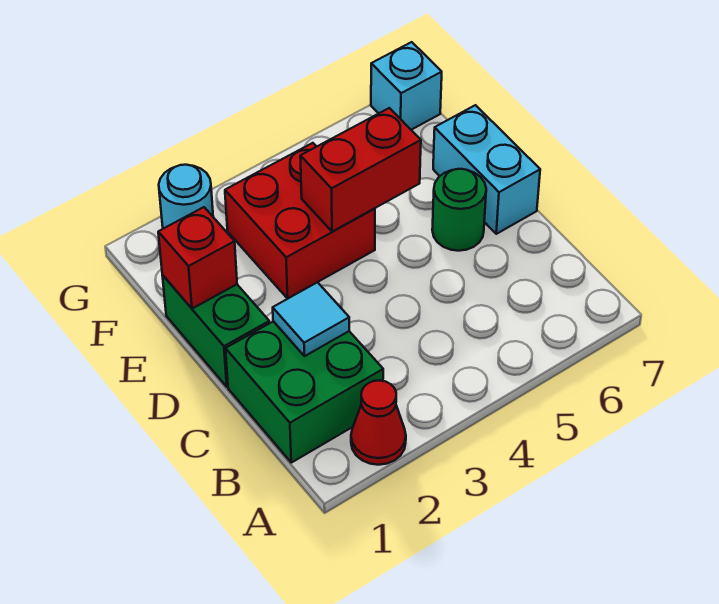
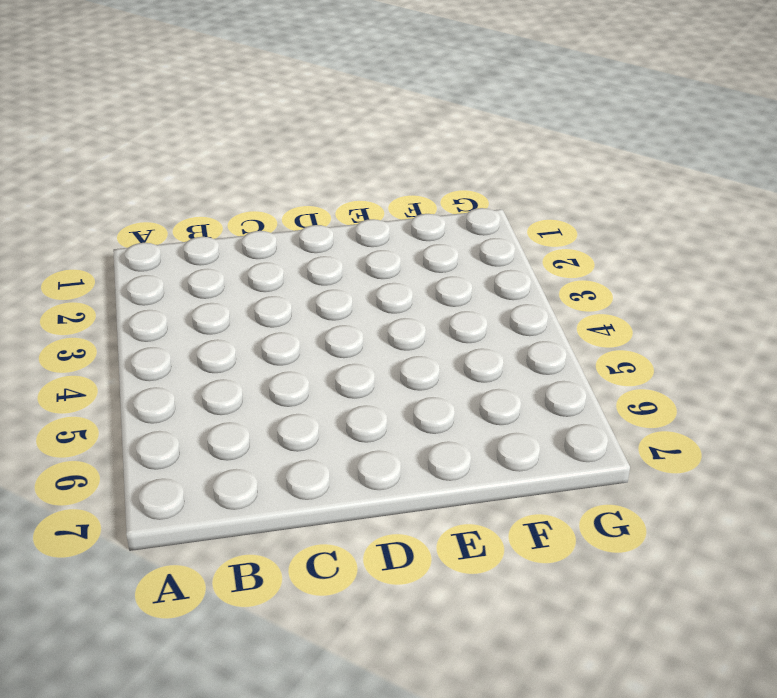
none -> red 1x1 cone [351,381,406,465]
none -> green 2x2 brick [226,321,383,463]

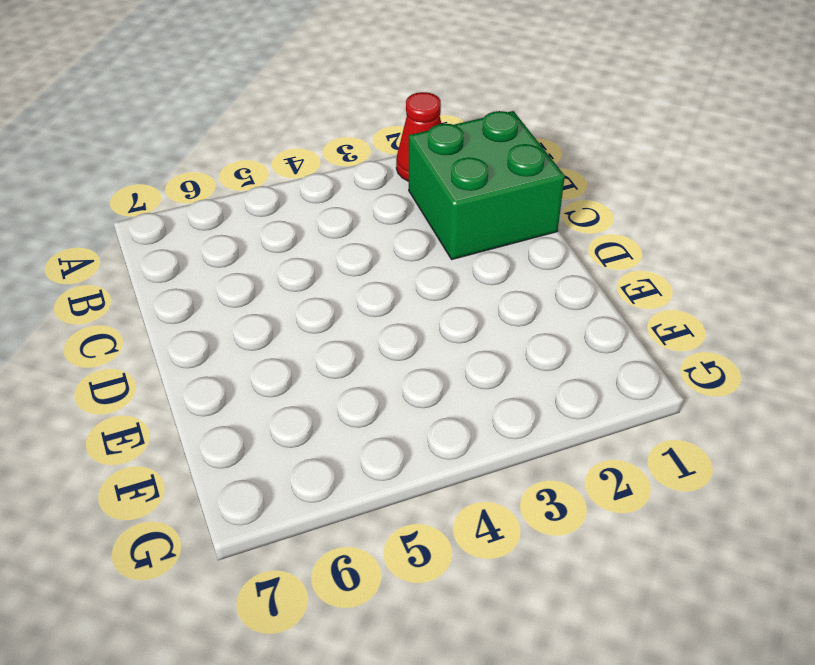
none -> green 1x2 brick [162,275,269,387]
none -> green 1x1 round brick [432,169,486,251]

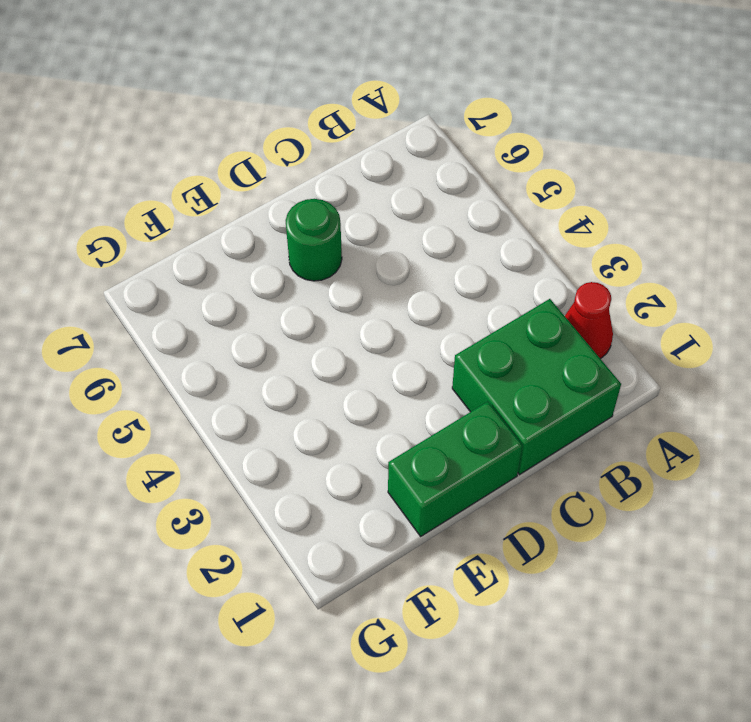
none -> cyan 1x2 brick [433,105,540,234]
none -> red 2x2 brick [225,143,375,299]

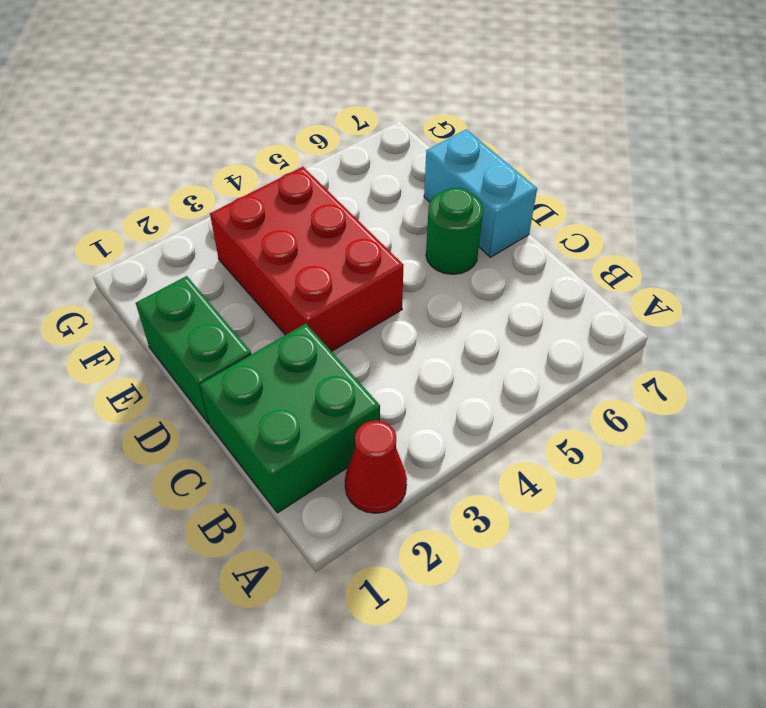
red 2x3 brick [210,167,404,352] -> red 2x2 brick [225,143,375,299]
none -> cyan 1x1 round brick [159,165,213,229]
none -> cyan 1x1 brick [371,42,442,130]

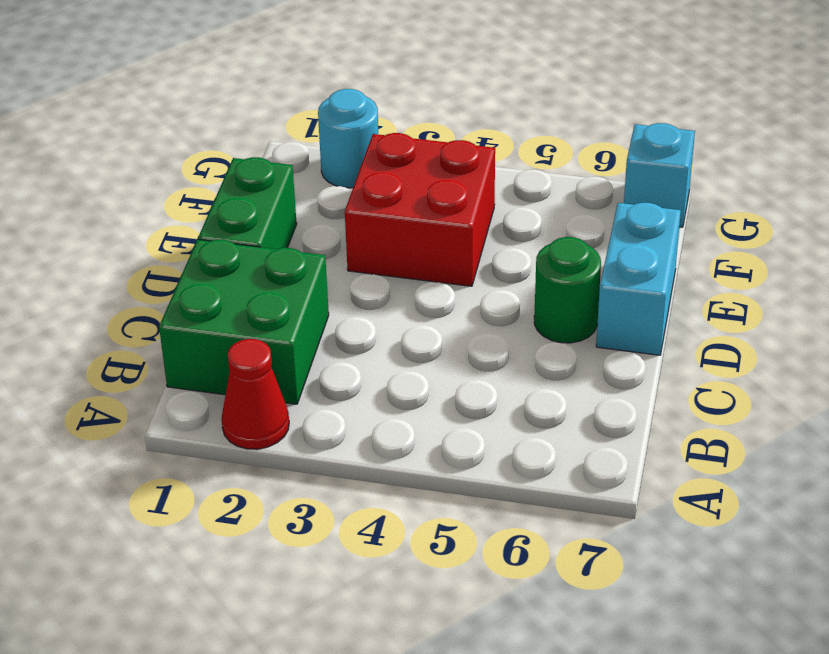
none -> cyan 1x1 tile [273,282,349,356]
none -> red 1x1 brick [158,207,237,309]

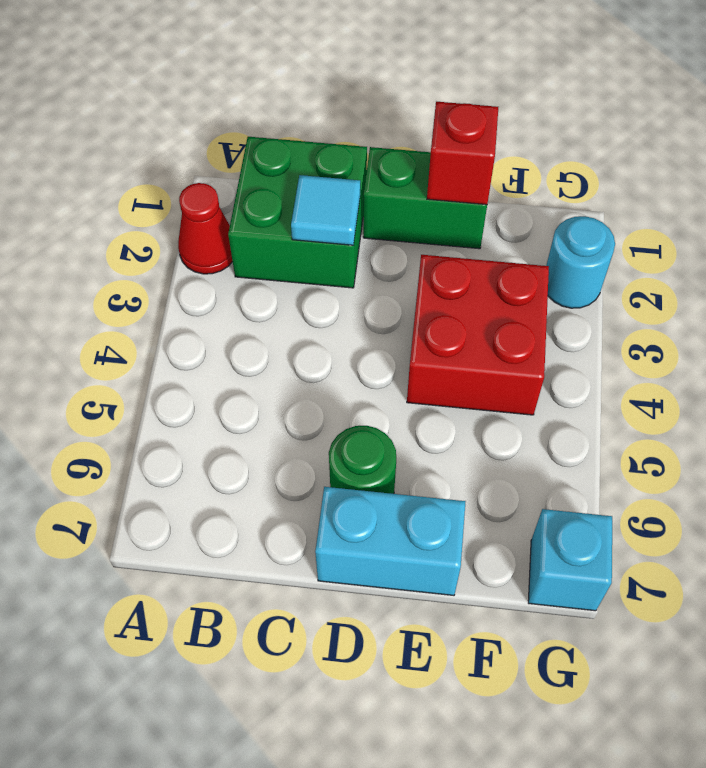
none -> red 1x2 brick [300,108,421,232]

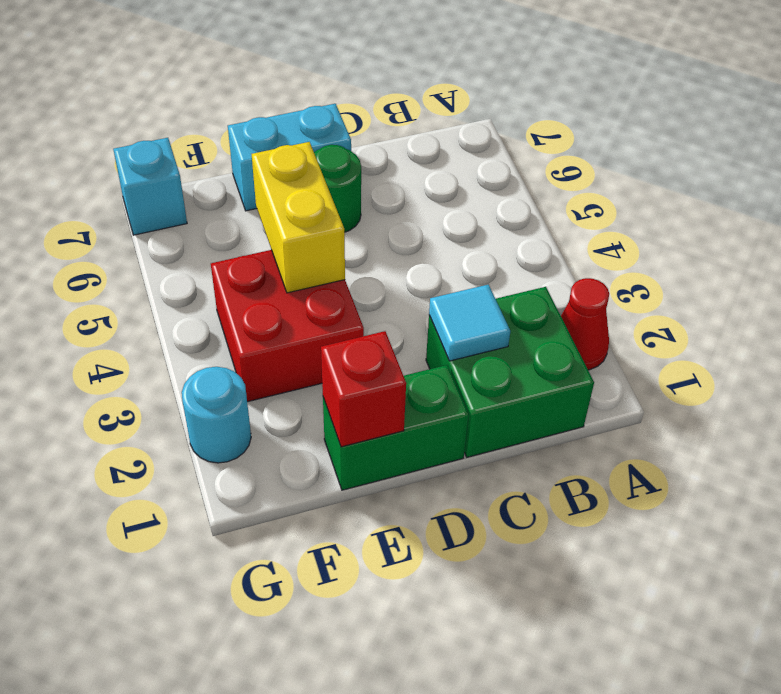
yellow 1x2 brick [252,142,345,293] -> red 1x2 brick [300,108,421,232]

